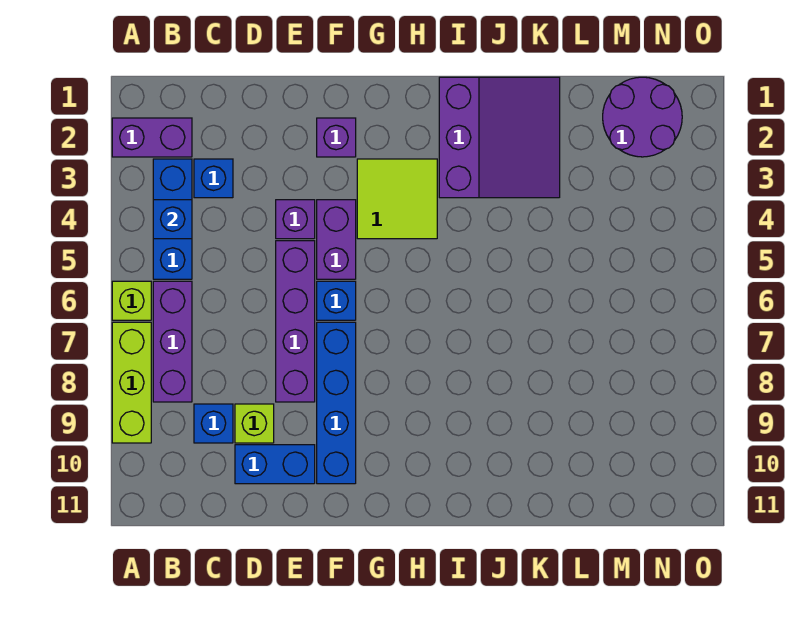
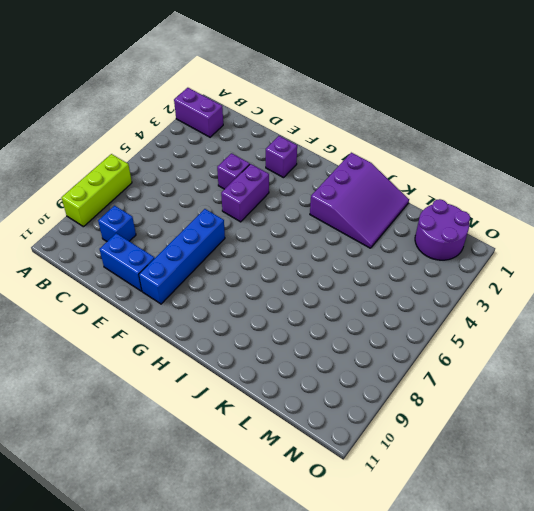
none -> lime 1x1 brick [112,281,151,320]
none -> blue 1x3 brick [153,159,192,279]
none -> purple 1x3 brick [153,281,192,402]

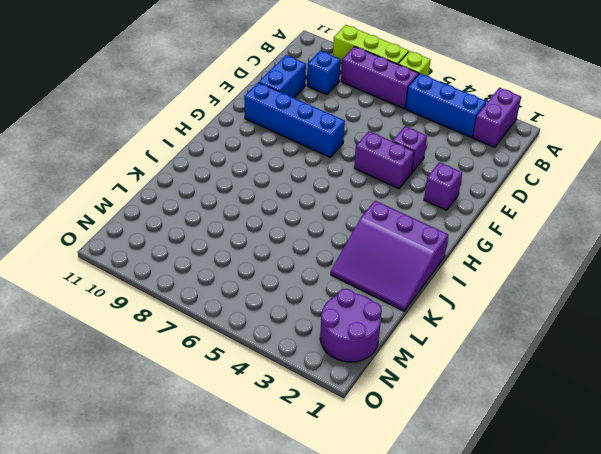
none -> blue 1x1 brick [194,159,233,198]
none -> lime 1x1 brick [235,404,274,443]
none -> purple 1x4 brick [276,241,315,402]

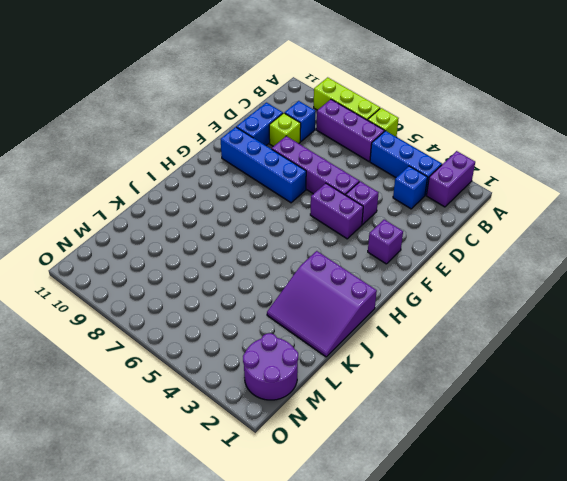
none -> blue 1x1 brick [317,281,356,320]
none -> lime 2x2 tile [357,159,437,239]
none -> blue 1x1 brick [153,200,192,239]

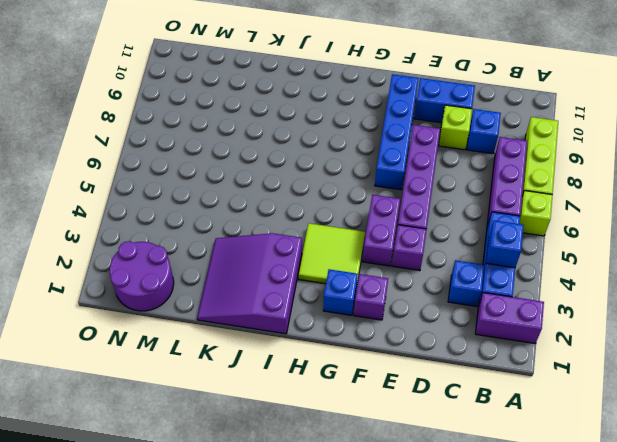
blue 1x1 brick [323,269,358,315] -> blue 1x1 brick moved to [317,281,356,320]

